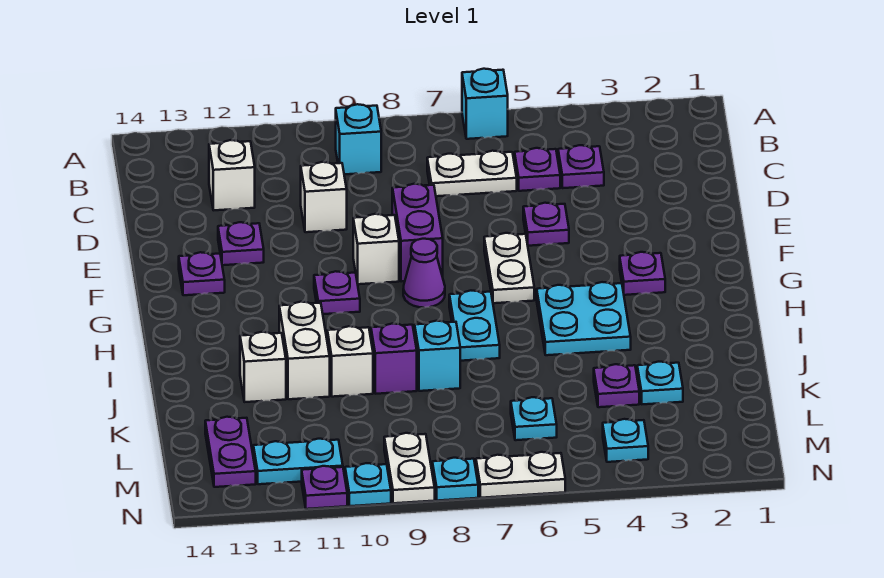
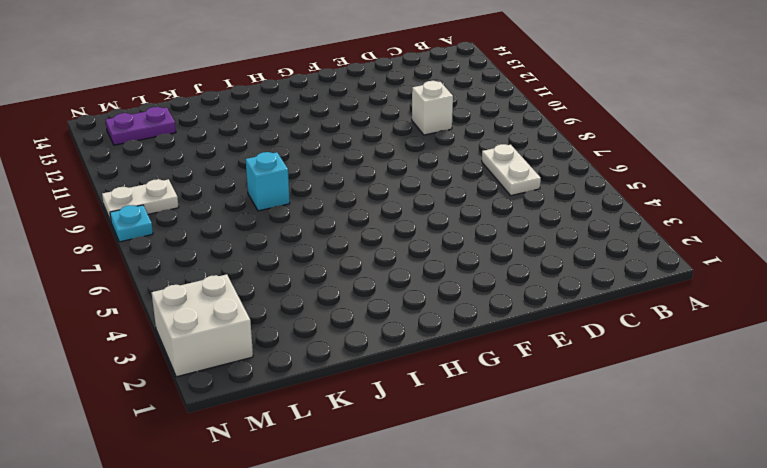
white 2x2 brick [152,274,253,377] -> none
none -> cyan 1x1 brick [462,69,508,139]
none -> cyan 1x1 brick [336,104,381,174]
none -> purple 1x1 plate [558,145,604,188]
none -> purple 1x1 plate [515,148,560,191]

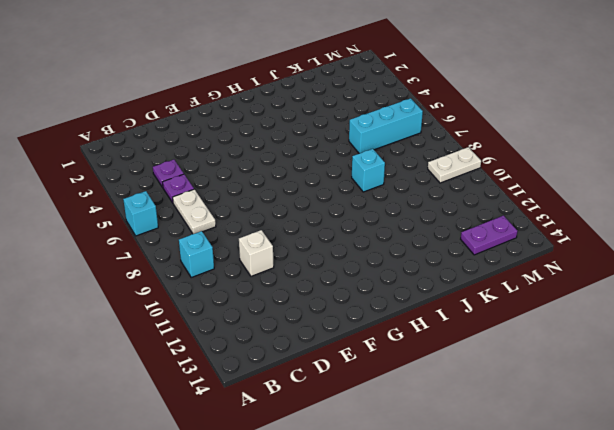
cyan 1x3 brick [349,98,423,153] -> cyan 1x1 plate [511,397,557,440]
none -> white 1x1 brick [209,140,255,210]
none -> purple 1x1 plate [523,203,569,246]
none -> purple 1x2 brick [392,184,443,282]
none -> purple 1x1 plate [218,222,264,265]

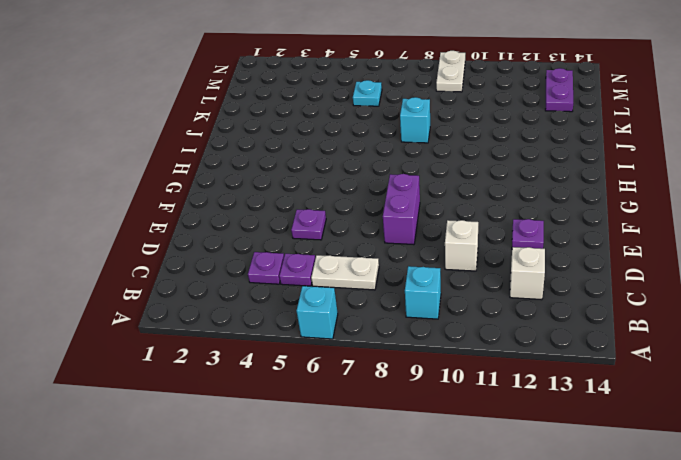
none -> white 1x2 plate [484,233,534,303]
none -> white 1x1 brick [353,214,399,284]
none -> purple 1x1 plate [179,252,225,295]
none -> purple 1x1 plate [620,252,665,295]

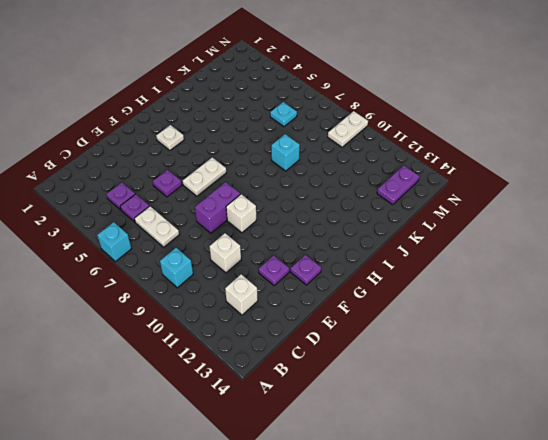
white 1x1 plate [156,125,184,150] -> purple 1x1 plate [620,252,665,295]
none -> purple 1x1 cone [403,239,445,308]
none -> purple 1x1 plate [314,271,360,314]
none -> cyan 2x2 plate [537,282,631,355]
none -> cyan 1x2 plate [449,291,500,361]

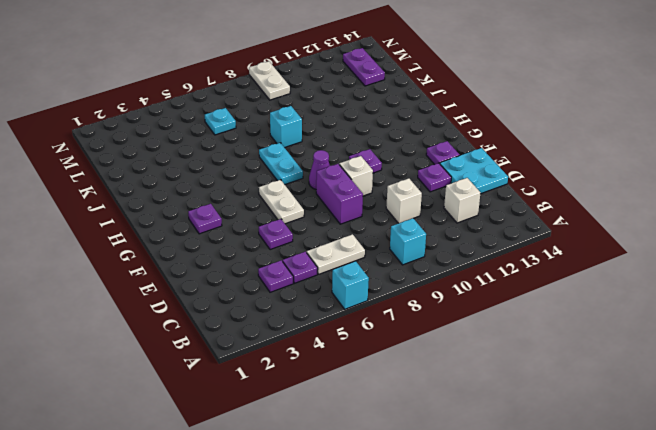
cyan 2x2 plate [440,148,508,194] -> cyan 2x2 plate moved to [537,282,631,355]
none -> white 1x2 brick [279,302,330,399]
none -> purple 1x1 brick [371,324,417,394]
none -> white 1x1 brick [327,326,373,397]
none -> white 1x1 brick [240,332,286,402]

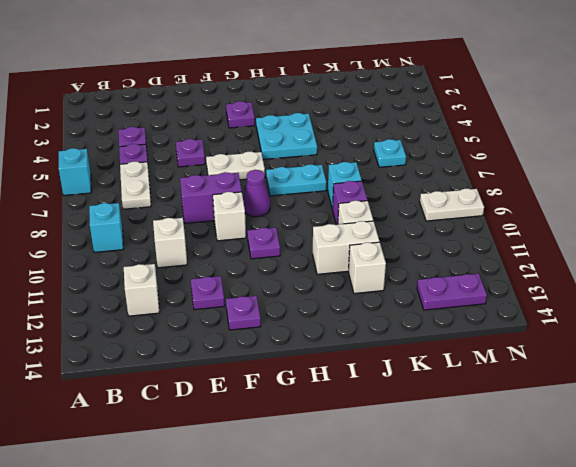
none -> cyan 1x1 plate [637,362,683,404]
none -> purple 1x1 plate [594,364,639,407]
none -> cyan 1x1 plate [603,419,648,462]
none -> cyan 1x2 plate [253,439,343,484]

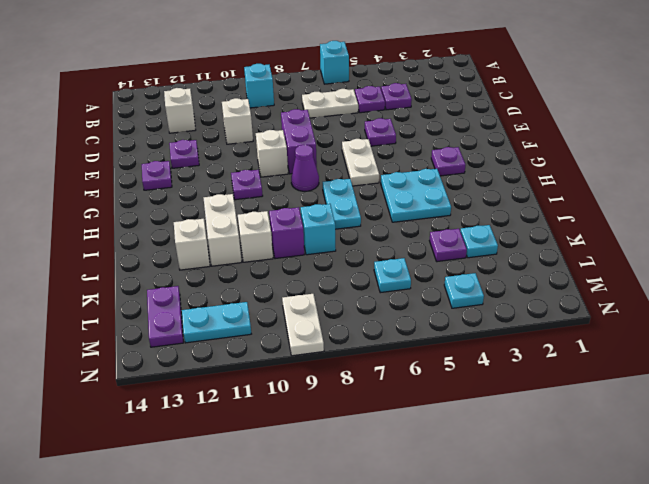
none -> white 1x2 plate [476,452,565,498]
none -> cyan 1x1 plate [432,458,478,501]
none -> cyan 1x1 plate [345,463,391,506]
none -> purple 1x1 plate [302,466,347,509]

